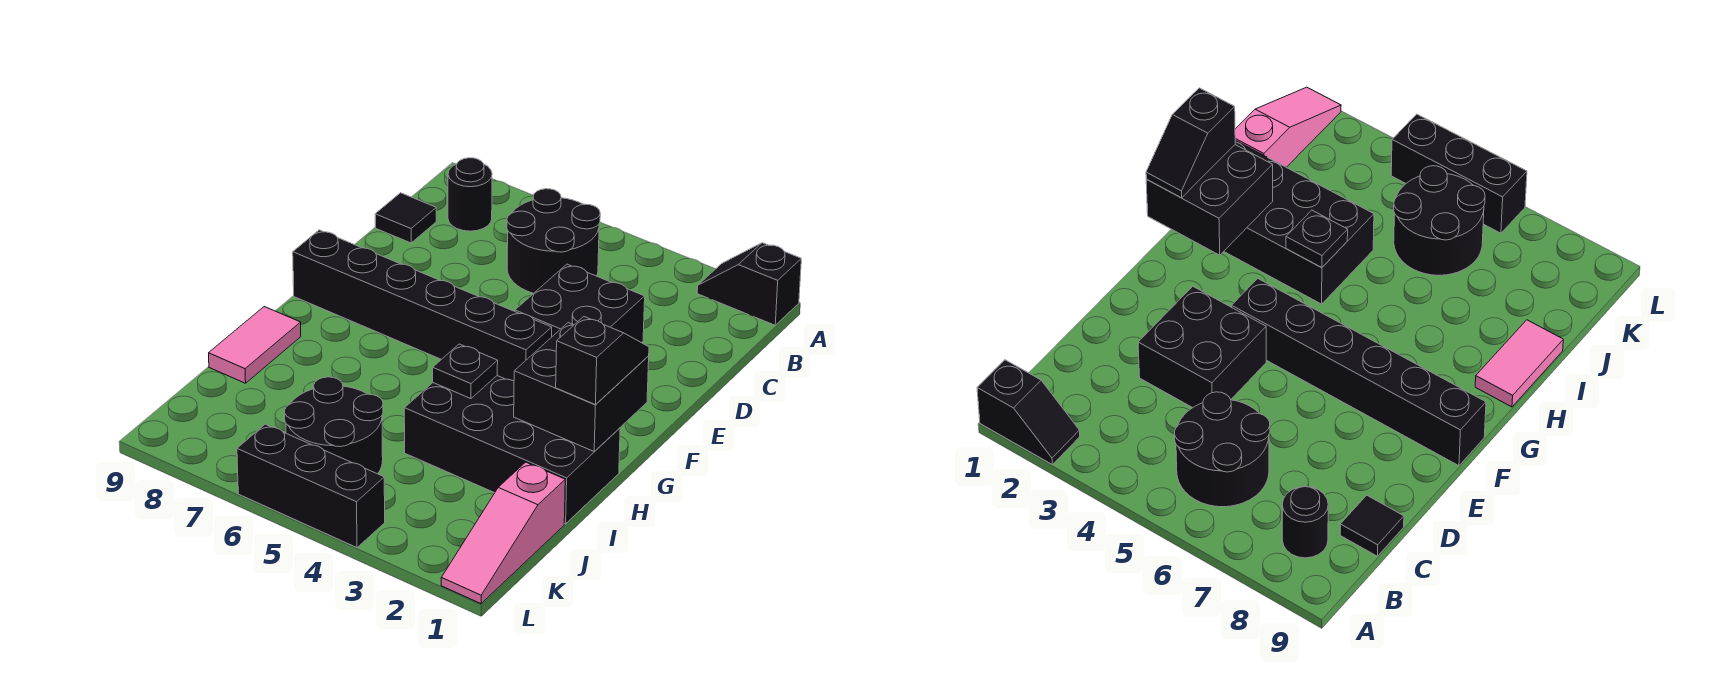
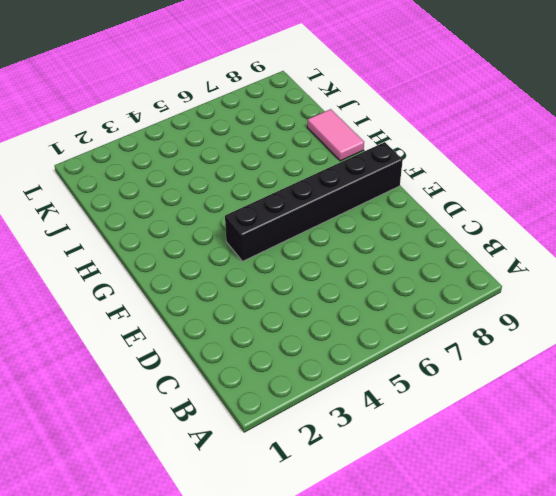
none -> black 1x2 slope [697,243,801,325]
none -> black 2x2 round brick [507,189,600,293]
none -> black 1x1 round brick [448,158,492,231]

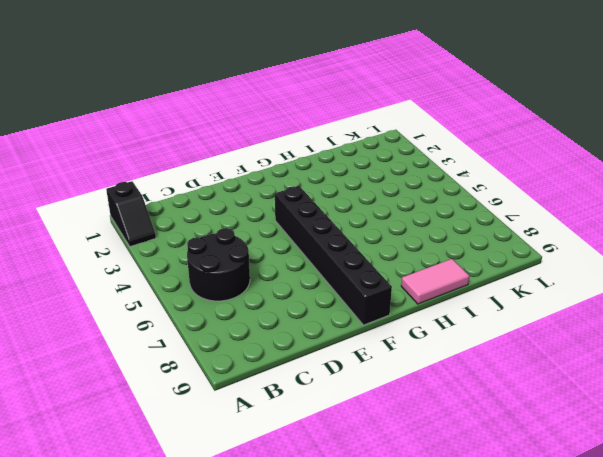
none -> black 1x1 round brick [448,158,492,231]
none -> black 1x1 tile [375,193,436,243]
none -> black 2x2 brick [515,264,645,343]

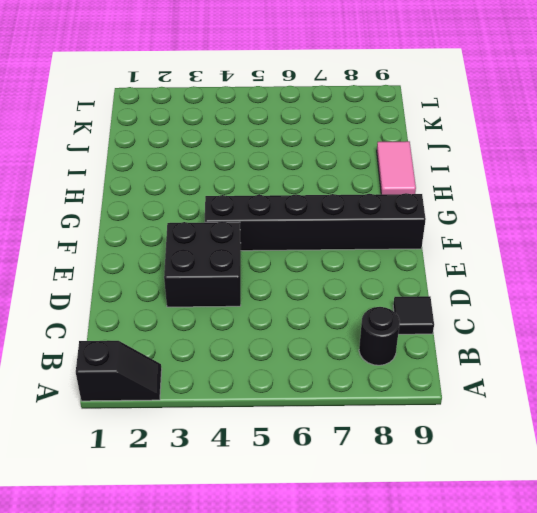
none -> black 2x2 round brick [507,189,600,293]
none -> black 2x4 brick [404,376,620,524]
none -> pink 1x3 slope [441,462,565,604]

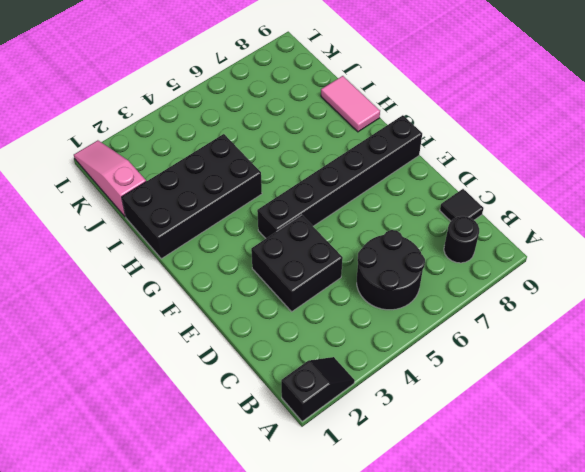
none -> black 2x2 round brick [285,377,383,474]
none -> black 1x3 brick [237,424,385,548]
none -> black 2x2 brick [514,323,649,452]

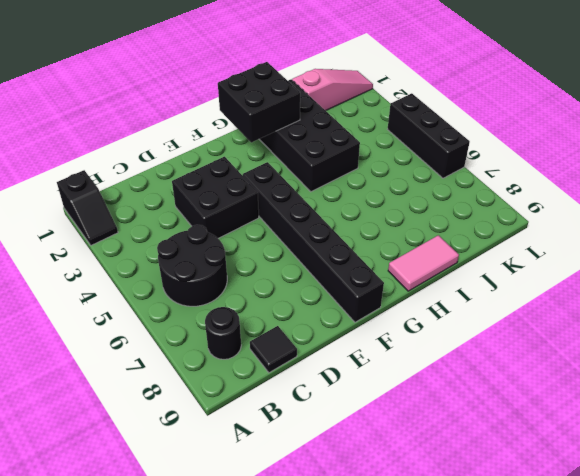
none -> black 2x2 round brick [285,377,383,474]
none -> black 1x1 plate [433,344,498,399]
none -> black 1x2 slope [556,317,649,405]

